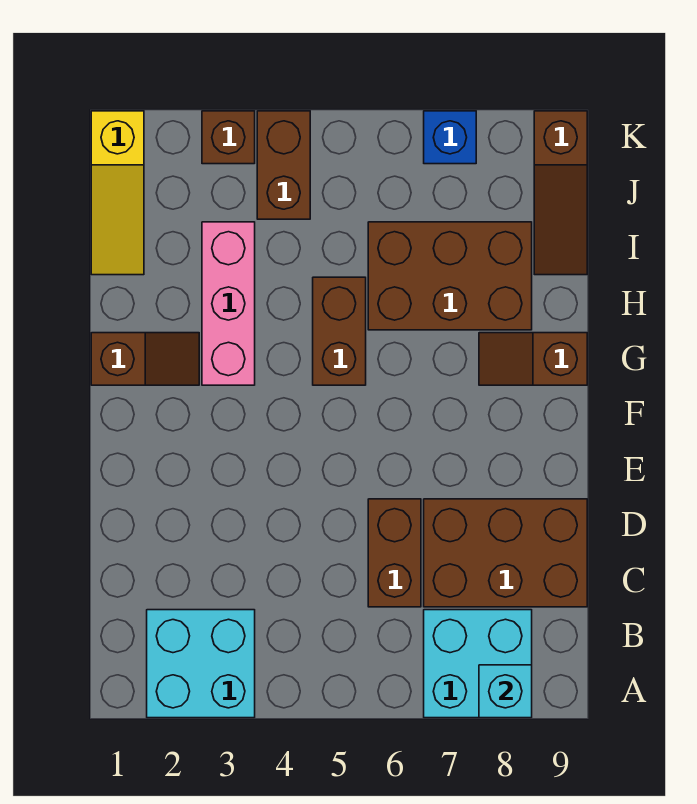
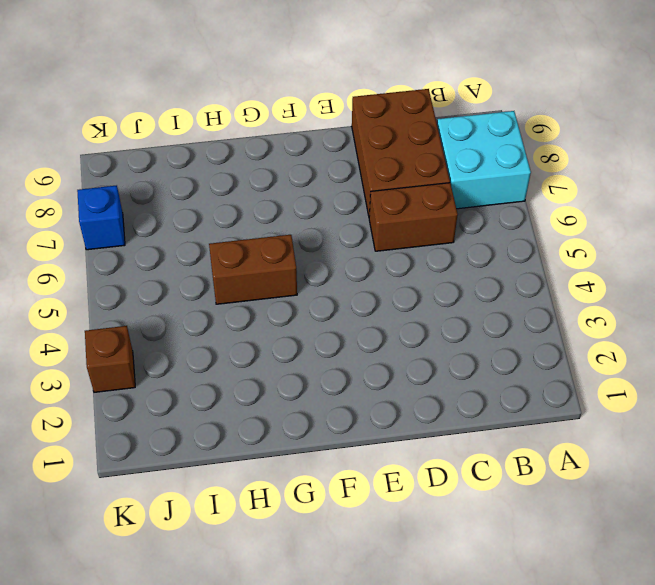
none -> cyan 2x2 brick [147,610,255,718]
none -> brown 1x2 slope [91,333,199,385]
none -> pink 1x3 brick [202,222,255,385]

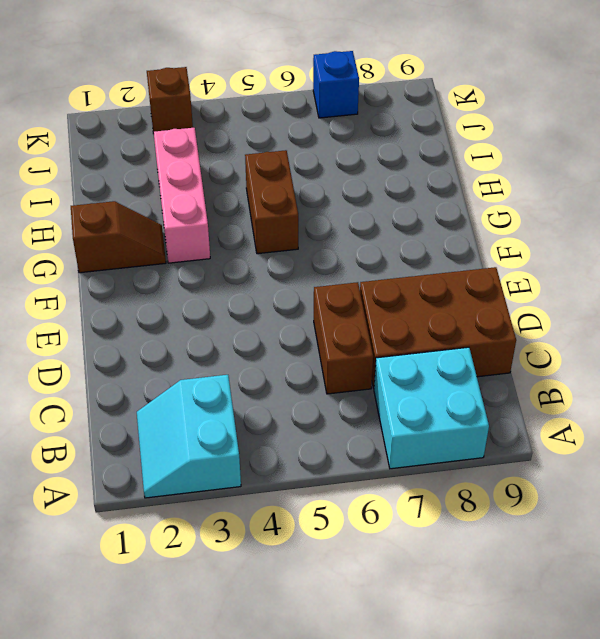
cyan 2x2 slope [137,375,241,498] -> cyan 2x2 brick [147,610,255,718]
none -> brown 1x2 slope [479,333,587,385]
none -> brown 2x3 brick [368,222,532,330]
none -> yellow 1x3 slope [91,111,144,275]

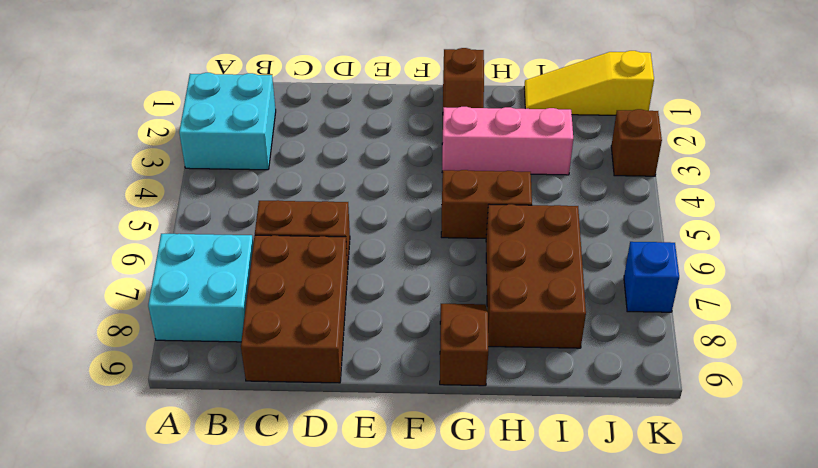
none -> brown 1x3 slope [534,111,587,275]
none -> brown 1x2 brick [257,111,310,219]
none -> cyan 1x1 brick [479,665,532,718]

